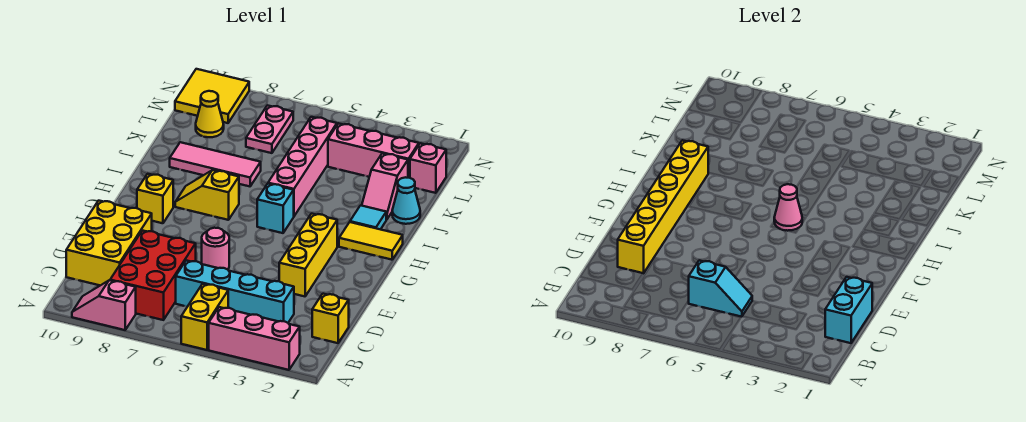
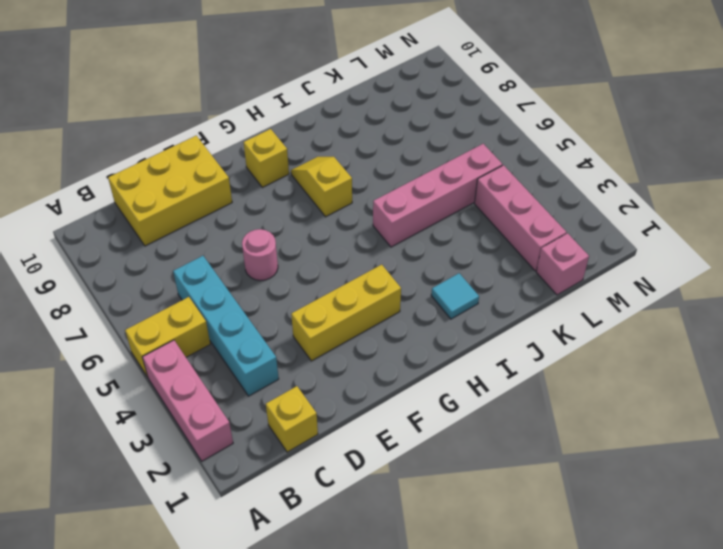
none -> pink 1x2 slope [72,280,136,330]
none -> red 2x3 brick [110,230,196,320]
none -> yellow 1x2 tile [339,222,403,260]

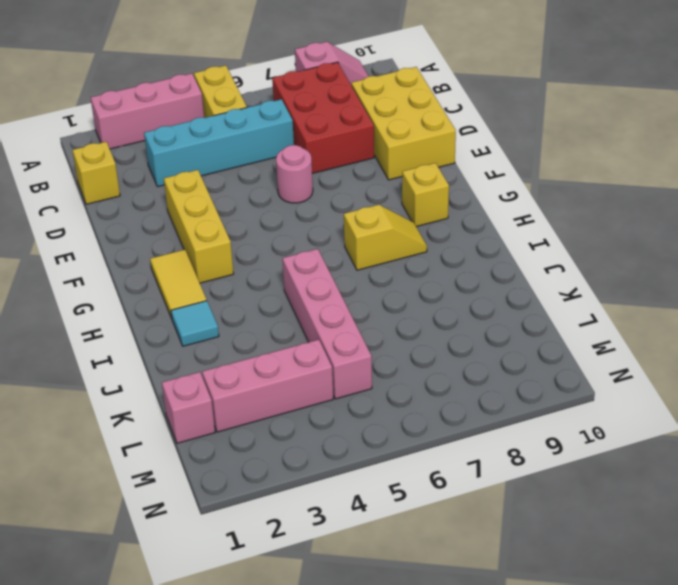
yellow 1x2 tile [150,250,207,319] -> yellow 1x2 tile turned to [339,222,403,260]
none -> cyan 1x1 brick [257,184,294,233]
none -> cyan 1x1 cone [392,177,420,224]
none -> pink 1x2 slope [362,153,408,220]

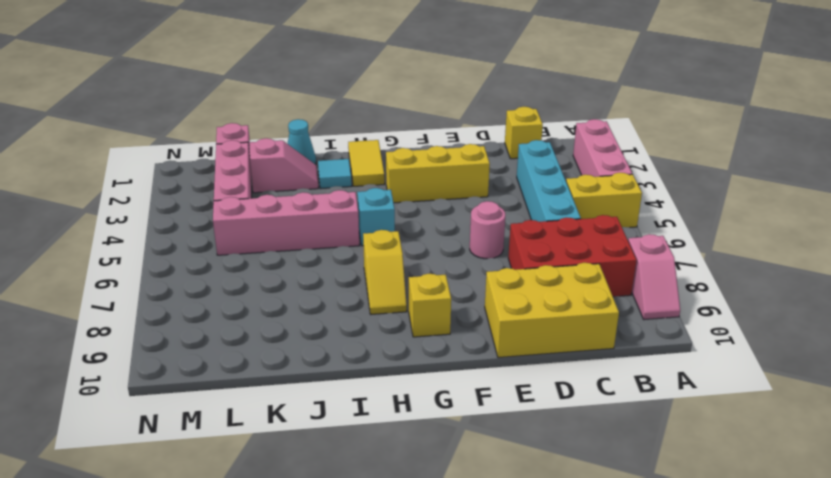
none -> pink 1x3 tile [170,142,261,186]
none -> pink 1x2 plate [246,105,293,153]
none -> yellow 1x1 cone [196,91,224,137]

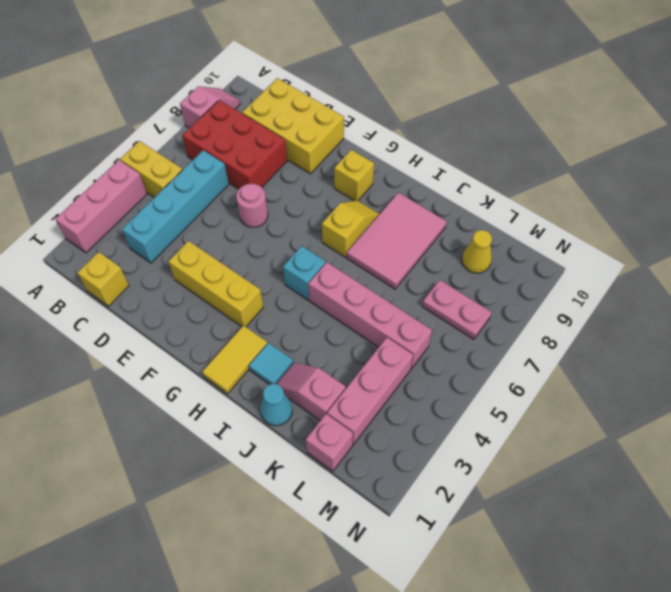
pink 2x3 tile [347,193,447,289] -> pink 1x3 tile [170,142,261,186]
none -> yellow 2x2 tile [175,69,249,123]
none -> cyan 1x2 brick [825,277,872,343]
none -> cyan 1x2 slope [689,260,752,317]

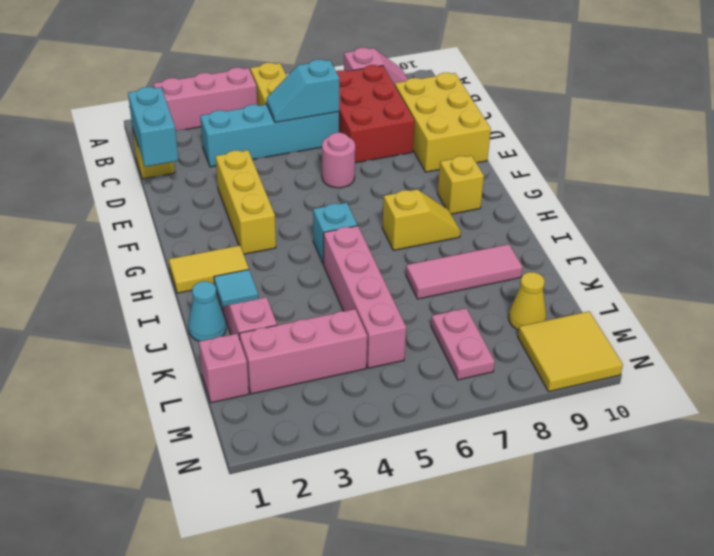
none -> yellow 1x6 brick [618,140,708,273]
none -> pink 1x1 cone [774,184,803,231]

